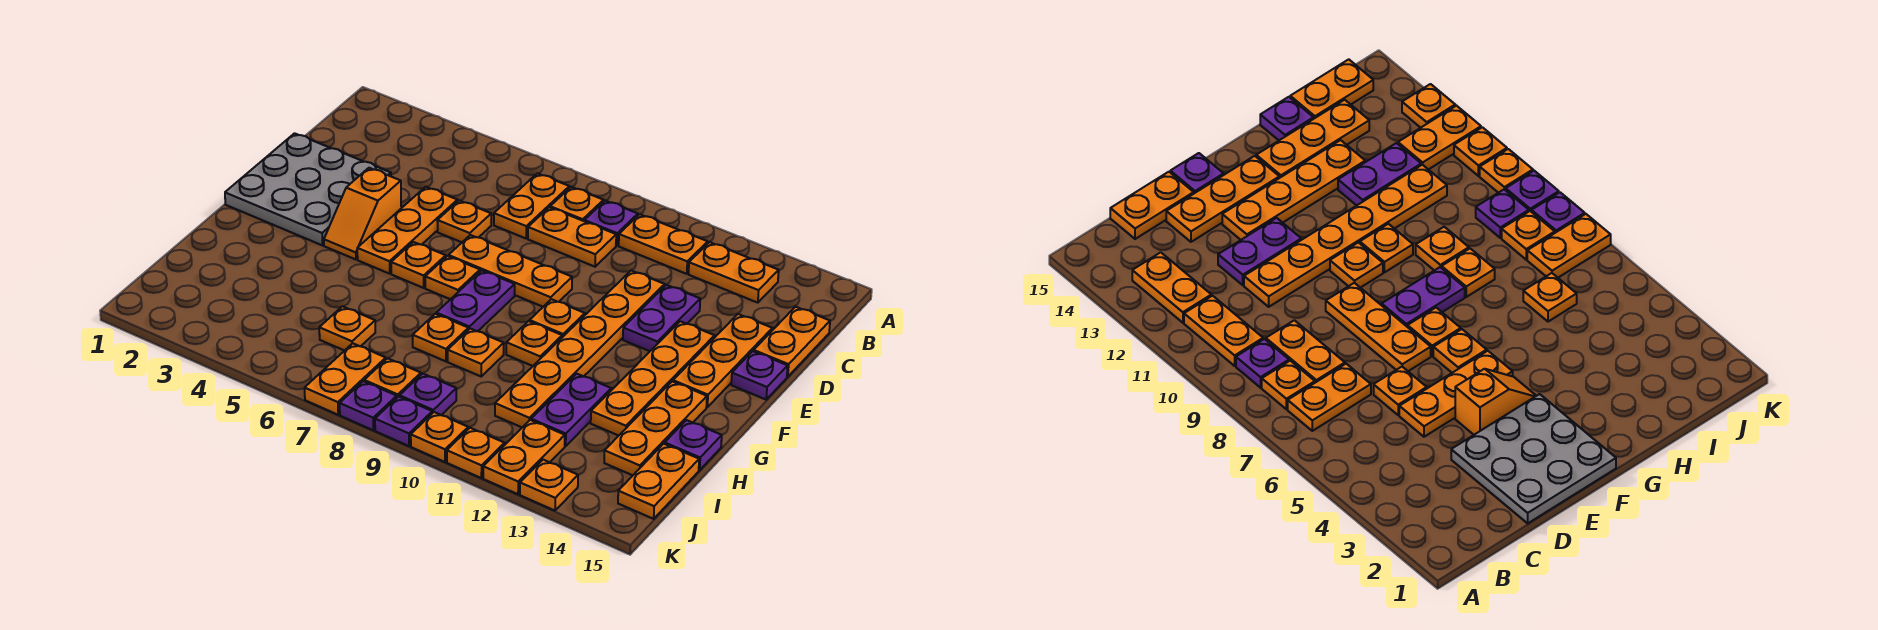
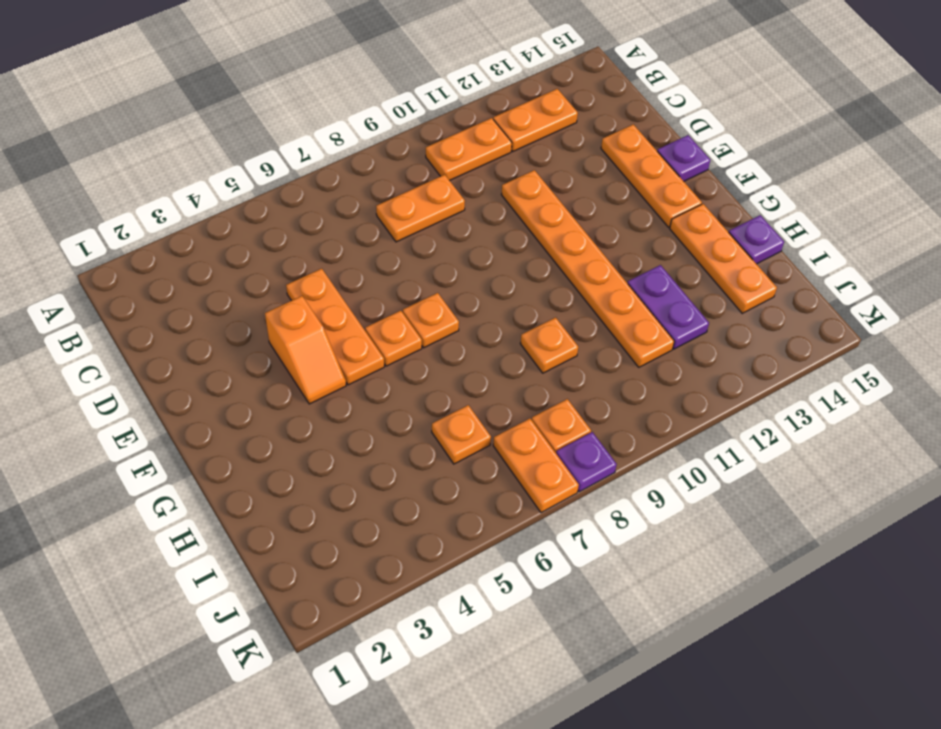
none -> orange 1x2 plate [494,173,569,238]
none -> orange 1x1 plate [550,187,604,221]
none -> purple 1x1 plate [584,201,638,246]
none -> orange 1x2 plate [754,307,830,377]

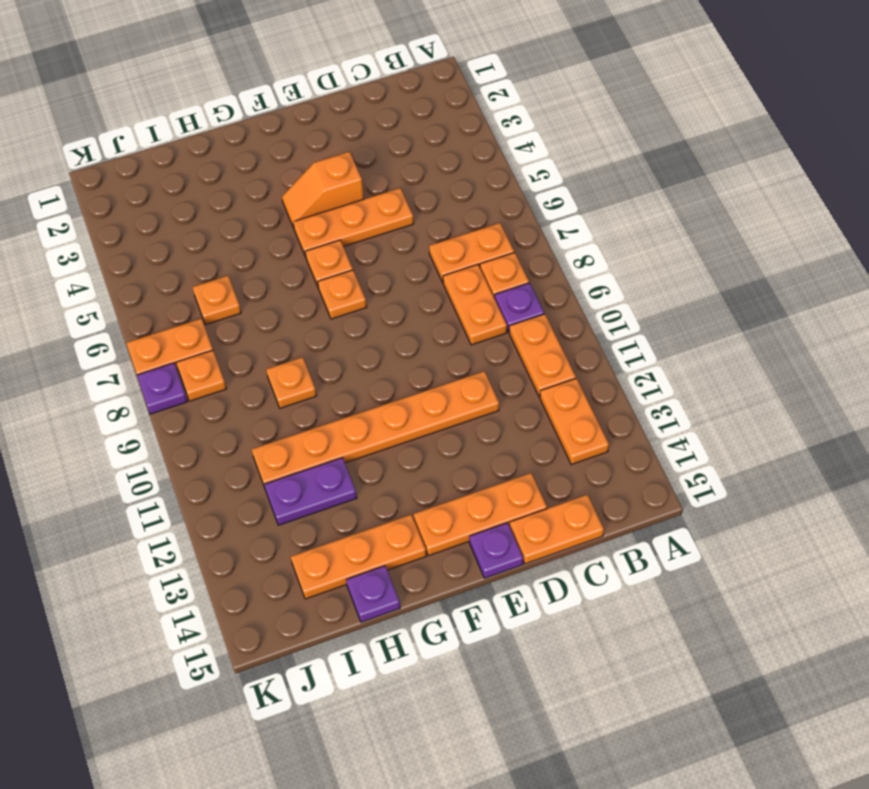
none -> grey 3x3 plate [225,133,391,245]
none -> orange 1x1 plate [437,200,491,242]
none -> purple 1x2 plate [623,285,700,351]
none -> orange 1x3 plate [449,235,572,307]

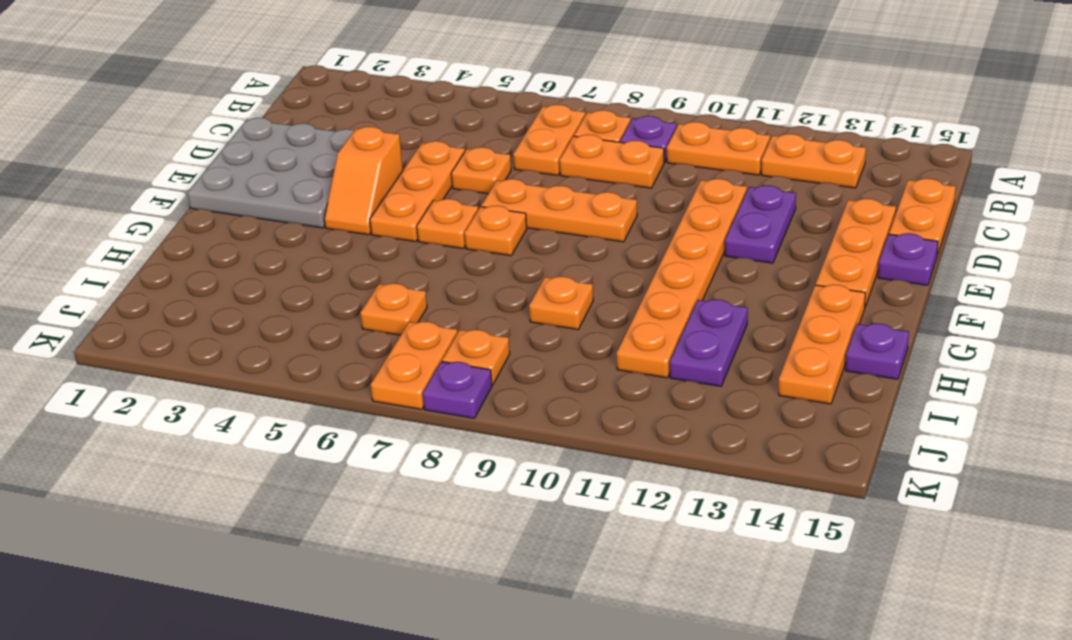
none -> orange 1x4 plate [591,321,714,436]
none -> purple 1x2 plate [436,270,515,331]
none -> orange 1x1 plate [530,299,585,337]
none -> orange 1x1 plate [506,321,562,366]

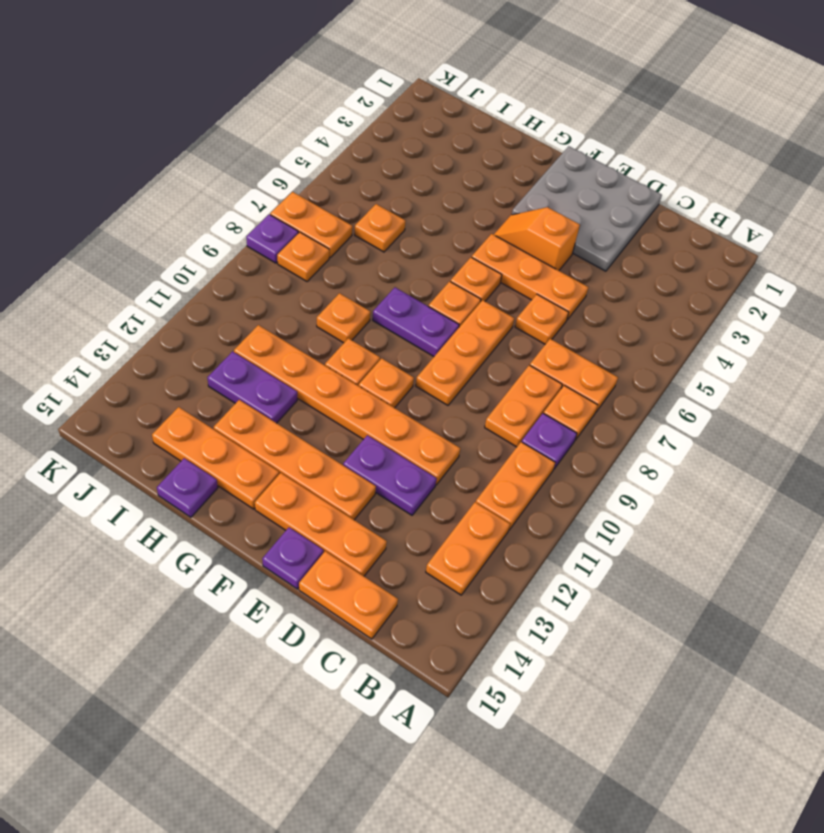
none -> orange 1x1 plate [413,314,468,361]
none -> orange 1x2 plate [618,444,699,519]
none -> purple 1x1 plate [400,374,456,415]
none -> orange 1x2 plate [483,420,565,494]

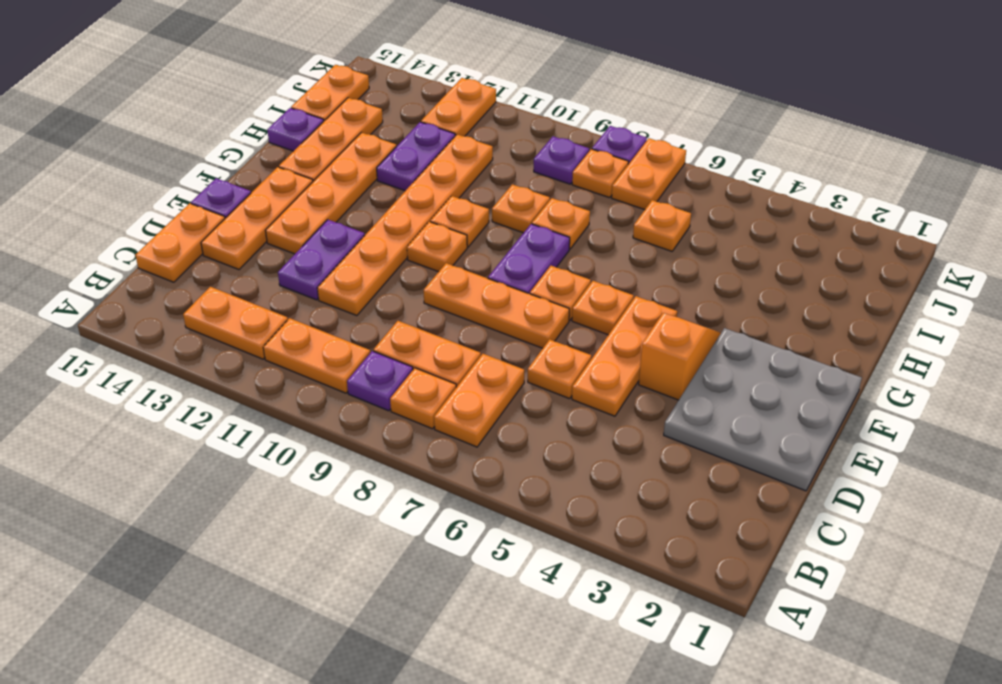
none -> purple 1x1 plate [375,397,432,446]
none -> orange 1x1 plate [411,412,468,462]
none -> orange 1x1 plate [447,428,505,478]
none -> orange 1x1 plate [520,460,578,511]

